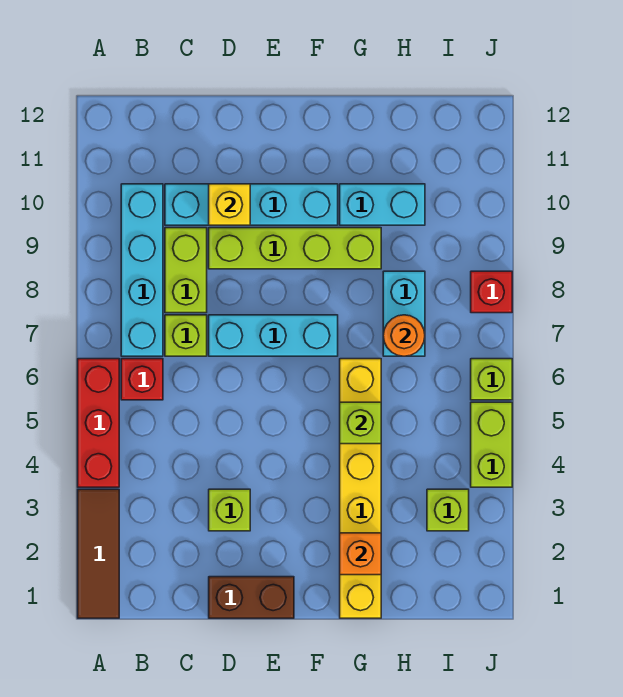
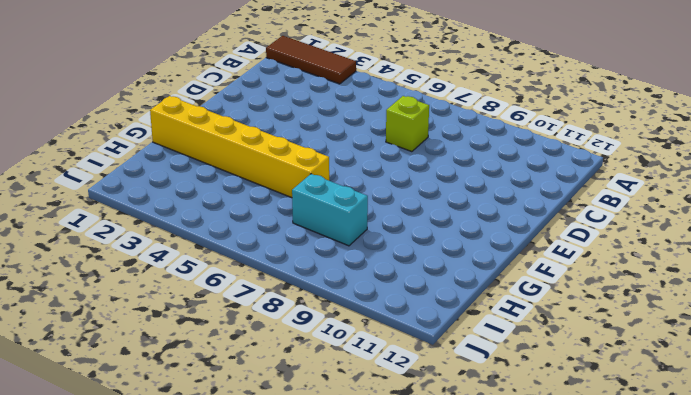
none -> red 1x3 brick [78,359,119,487]
none -> red 1x1 brick [121,359,163,400]
none -> cyan 1x4 brick [121,184,163,356]

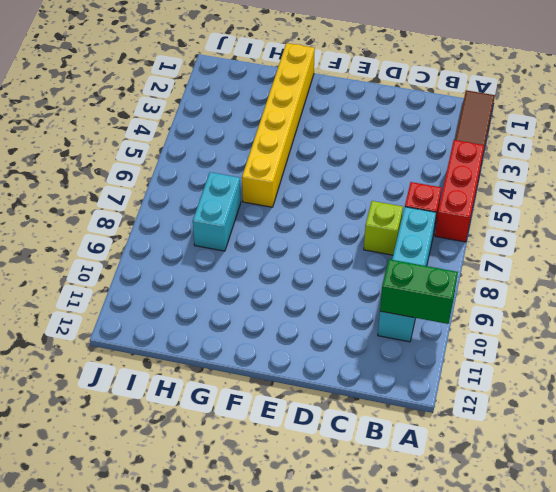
green 1x2 brick [380,259,458,324] -> none
none -> lime 1x2 brick [165,228,207,313]
none -> cyan 1x4 brick [165,184,338,225]
none -> brown 1x2 brick [209,577,294,618]

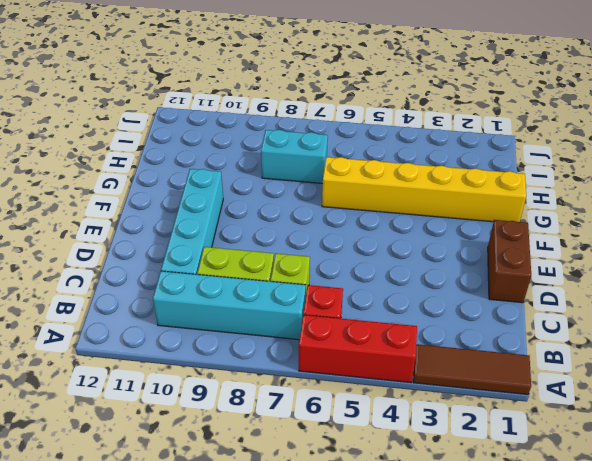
none -> lime 1x1 brick [209,489,250,531]
none -> cyan 1x3 brick [209,315,338,356]
none -> lime 1x4 brick [209,228,381,269]

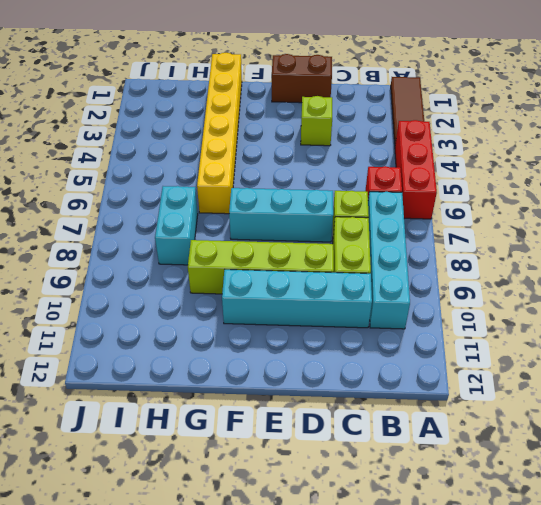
none -> cyan 1x2 brick [340,184,425,225]
none -> lime 1x1 brick [427,489,469,531]
none -> lime 1x2 brick [471,402,512,487]

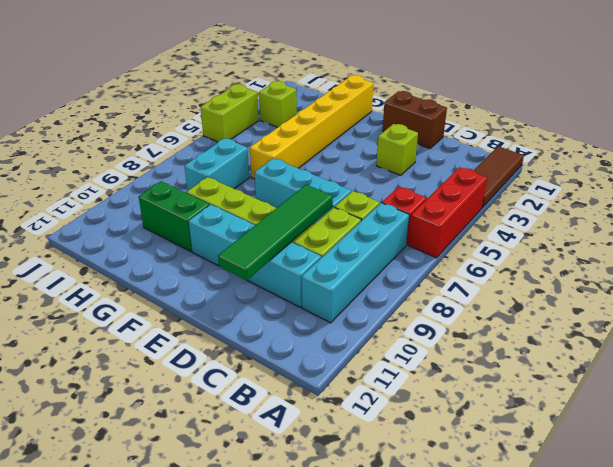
green 1x4 tile [218,185,333,280] -> yellow 1x1 brick [209,184,250,225]
green 1x2 brick [139,181,210,252] -> cyan 1x2 brick [340,184,425,225]
none -> lime 1x1 brick [471,359,512,400]
none -> red 1x1 brick [471,271,512,313]
none -> orange 1x1 brick [340,533,381,575]

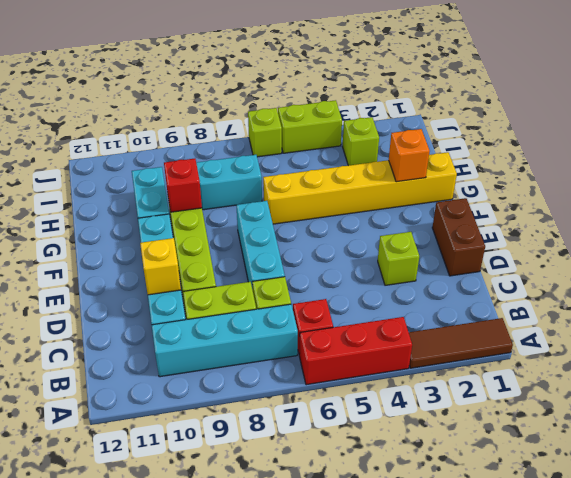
red 1x1 brick [164,159,202,212] -> red 1x1 brick moved to [471,271,512,313]
none -> lime 1x1 brick [340,402,381,444]
none -> orange 1x1 round brick [383,315,425,356]

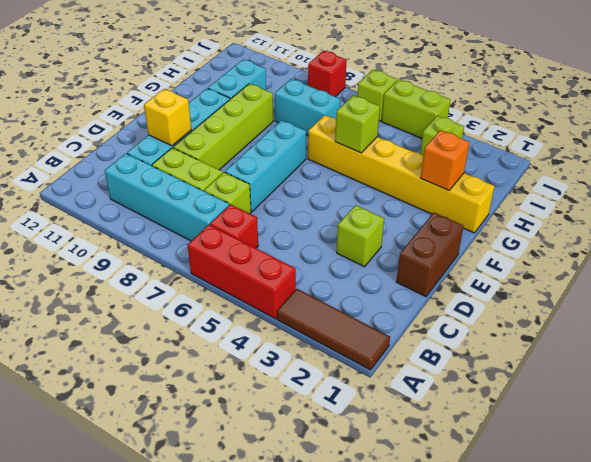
none -> orange 1x1 round brick [383,315,425,356]

